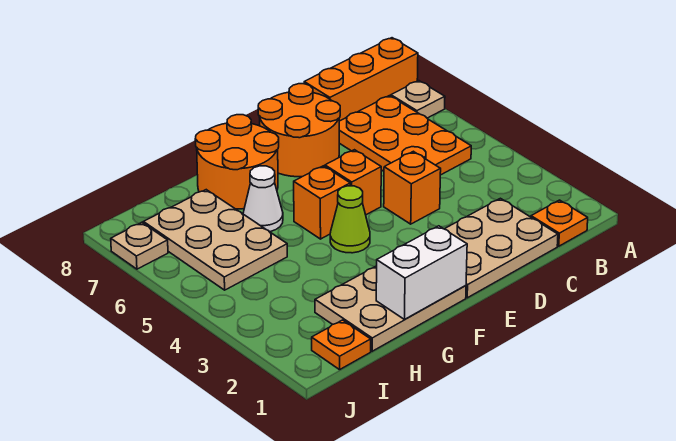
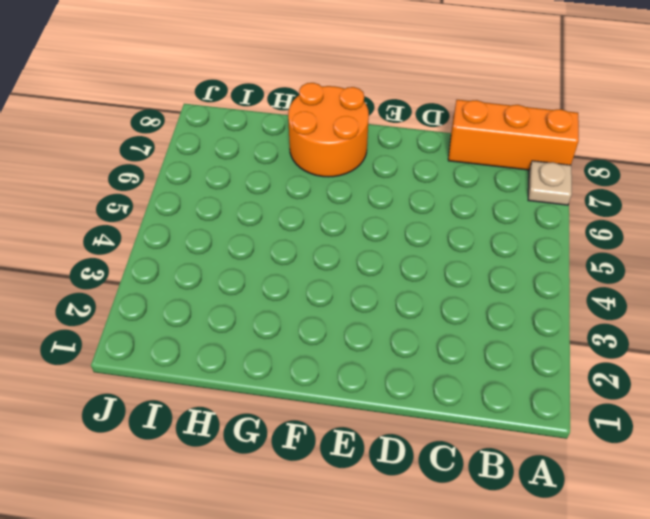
none -> orange 1x1 plate [531,200,588,246]
none -> orange 2x3 plate [339,96,471,175]
none -> tan 2x3 plate [445,198,558,298]

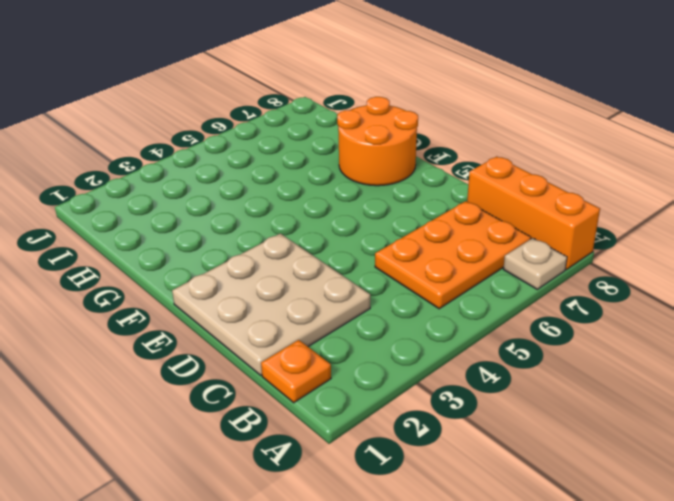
tan 3x3 plate [172,234,370,375] -> tan 2x3 plate [445,198,558,298]
none -> orange 1x1 brick [384,151,441,224]
none -> orange 2x2 round brick [258,84,340,177]
none -> orange 1x1 brick [325,150,381,215]

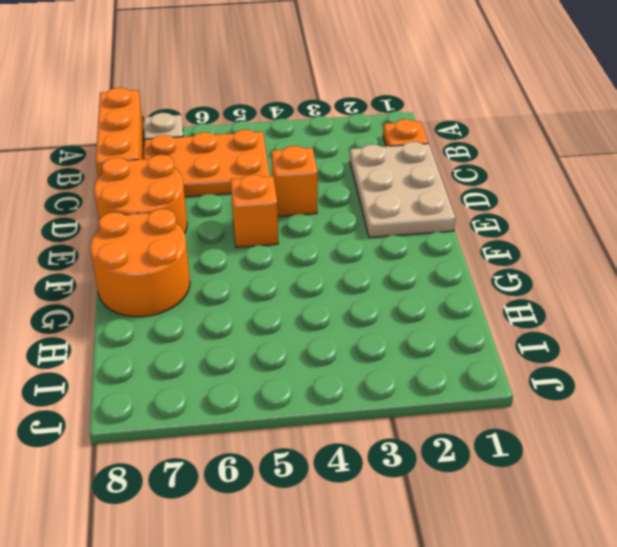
none -> tan 2x3 plate [315,266,466,351]
none -> lime 1x1 cone [330,186,370,253]
none -> orange 1x1 brick [294,166,350,239]

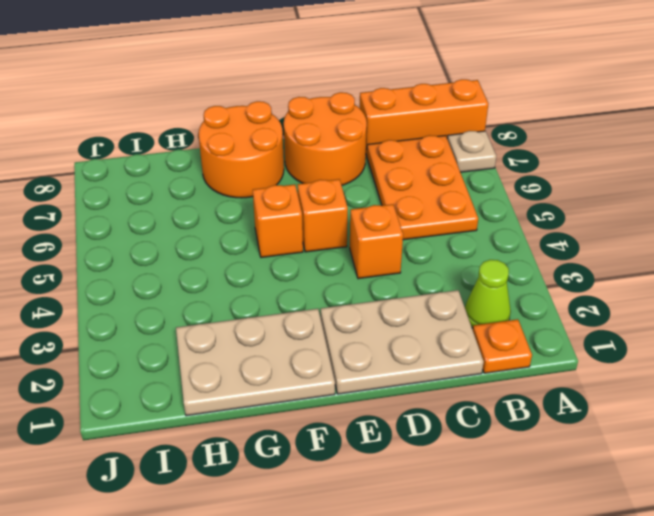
lime 1x1 cone [465,260,511,328] -> lime 1x1 cone moved to [330,186,370,253]
none -> white 1x1 cone [243,166,283,232]
none -> tan 2x3 plate [144,190,287,290]
none -> orange 1x1 plate [312,320,371,370]

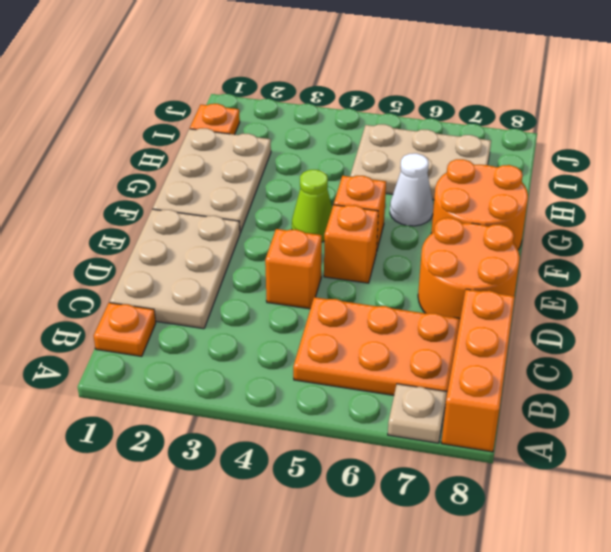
none -> tan 1x1 plate [111,222,168,269]
none -> white 1x2 brick [376,226,467,319]

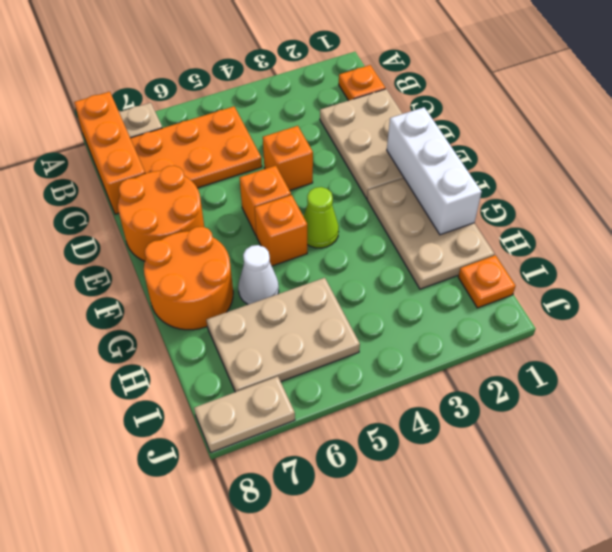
white 1x3 brick [387,107,482,235] -> white 1x2 brick [376,226,467,319]
tan 1x2 plate [194,376,295,452] -> tan 1x1 plate [111,222,168,269]

